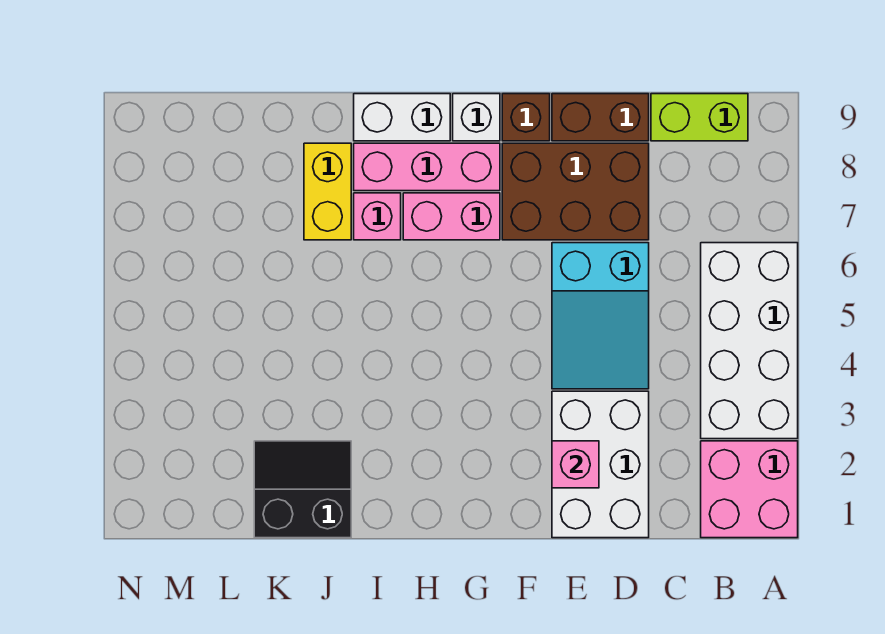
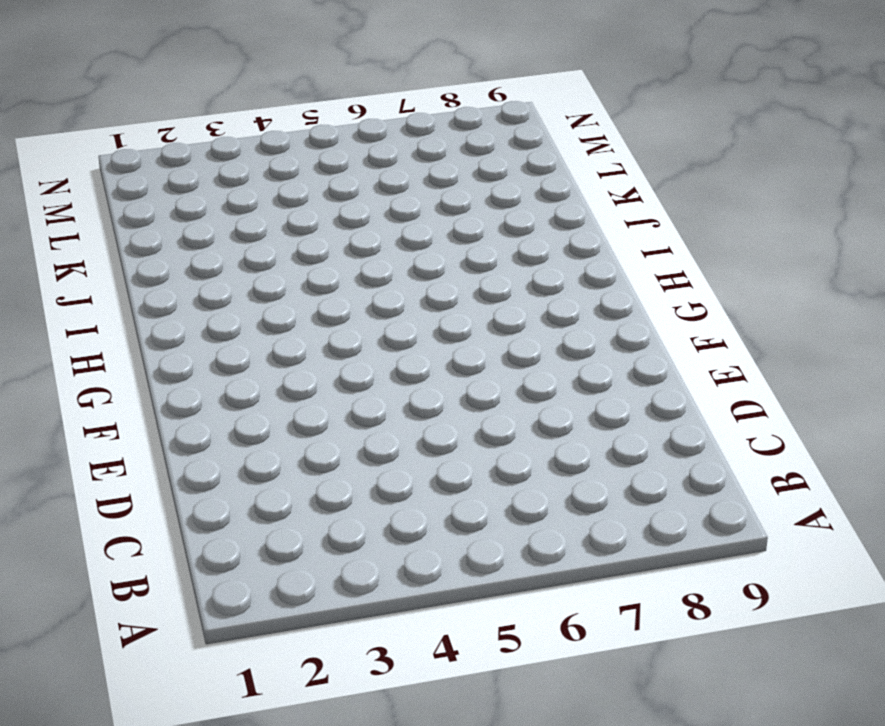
none -> pink 2x2 brick [701,441,798,538]
none -> white 2x4 brick [701,243,798,439]
none -> lime 1x2 brick [651,94,748,141]

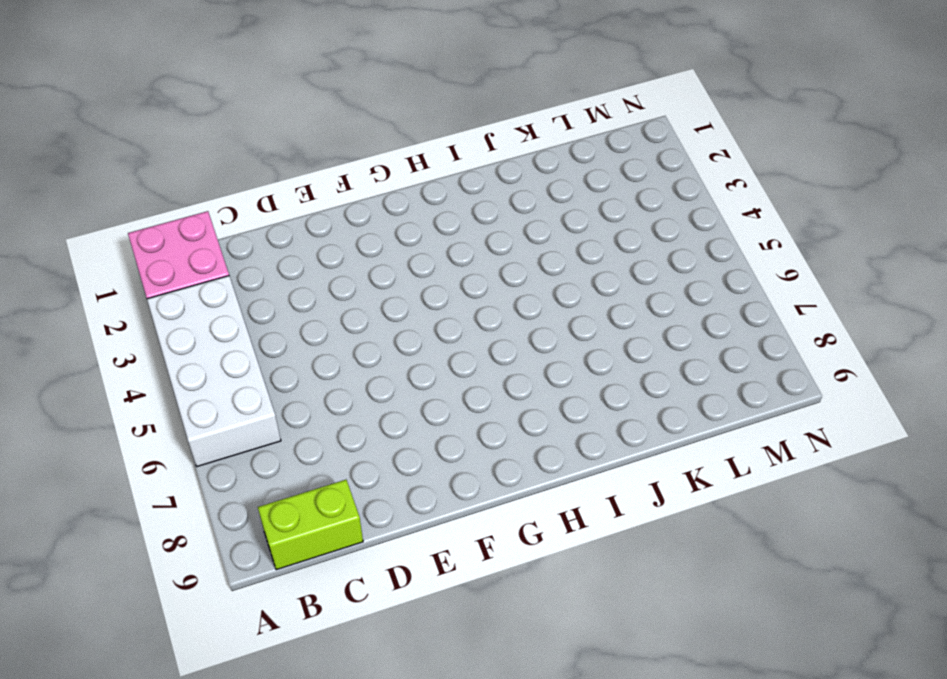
none -> white 2x3 brick [552,391,649,538]
none -> cyan 2x3 slope [552,243,649,389]
none -> brown 2x3 brick [502,143,649,240]

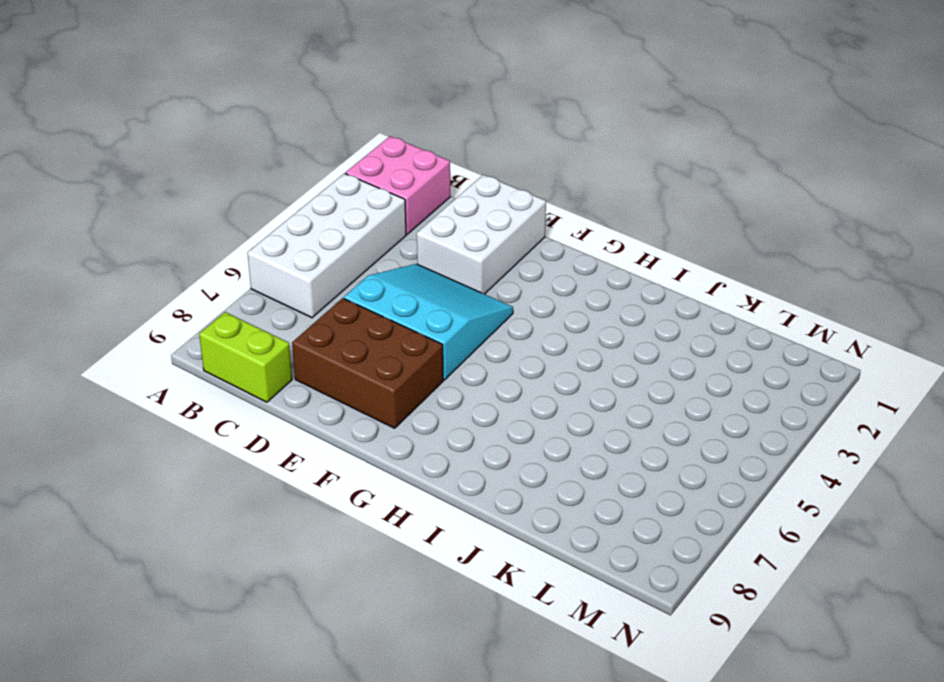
cyan 3x3 slope [344,264,513,380] -> cyan 2x3 slope [552,243,649,389]
none -> brown 1x2 brick [552,94,649,141]
none -> brown 1x1 brick [502,94,550,141]
none -> pink 1x2 brick [403,193,500,240]

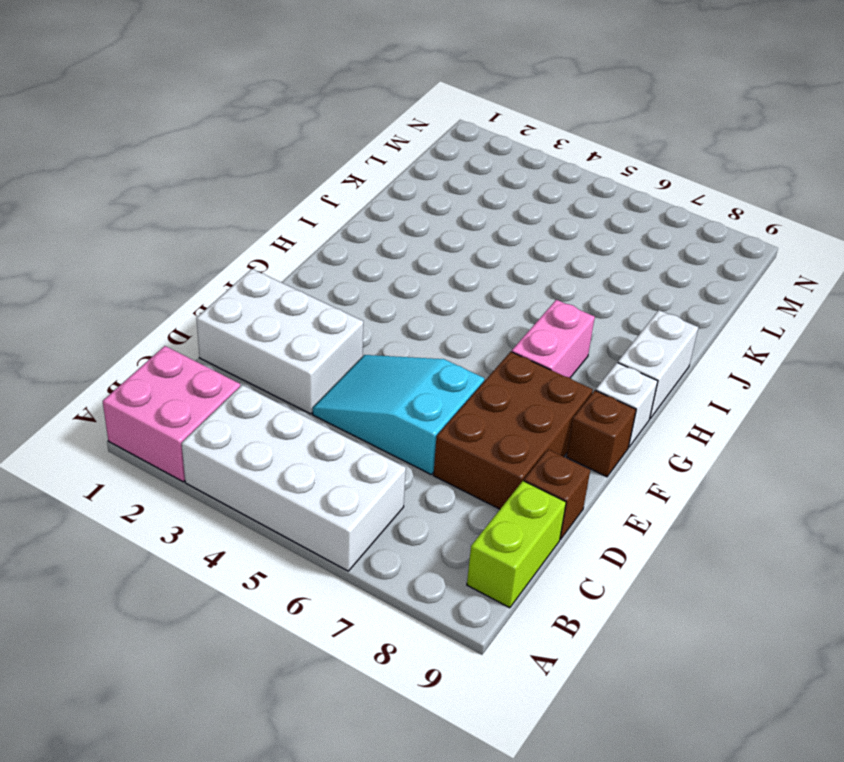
brown 1x1 brick [524,450,590,540] -> brown 1x2 brick [552,94,649,141]
none -> pink 1x3 brick [354,143,500,191]
none -> pink 1x1 brick [354,193,401,240]
none -> black 2x2 slope [254,441,351,538]

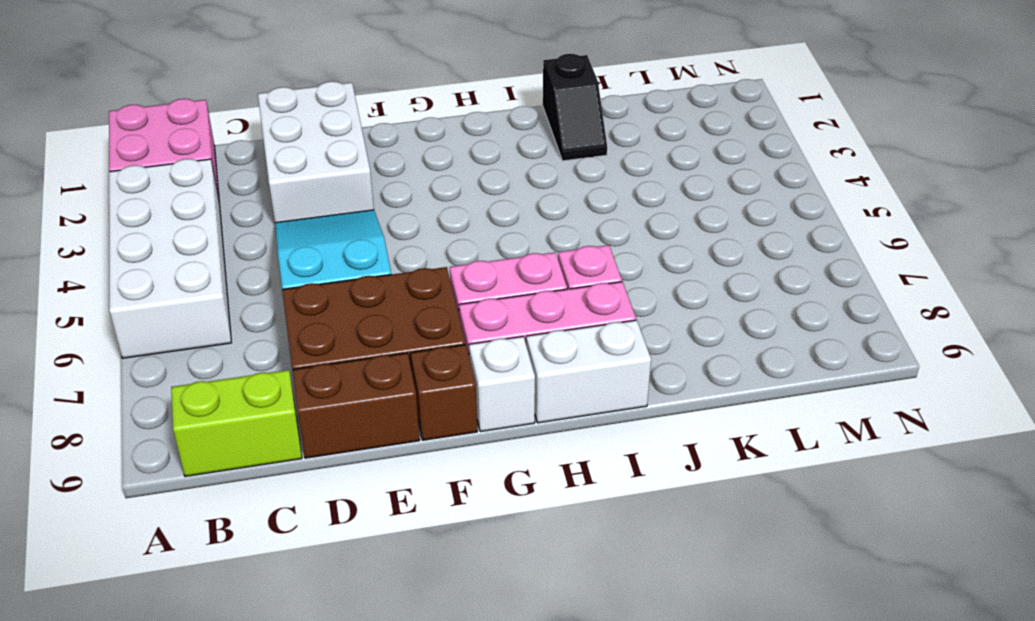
black 1x2 slope [543,54,607,161] -> black 2x2 slope [254,441,351,538]
none -> yellow 1x2 brick [304,143,351,240]
none -> pink 1x1 brick [552,441,599,488]

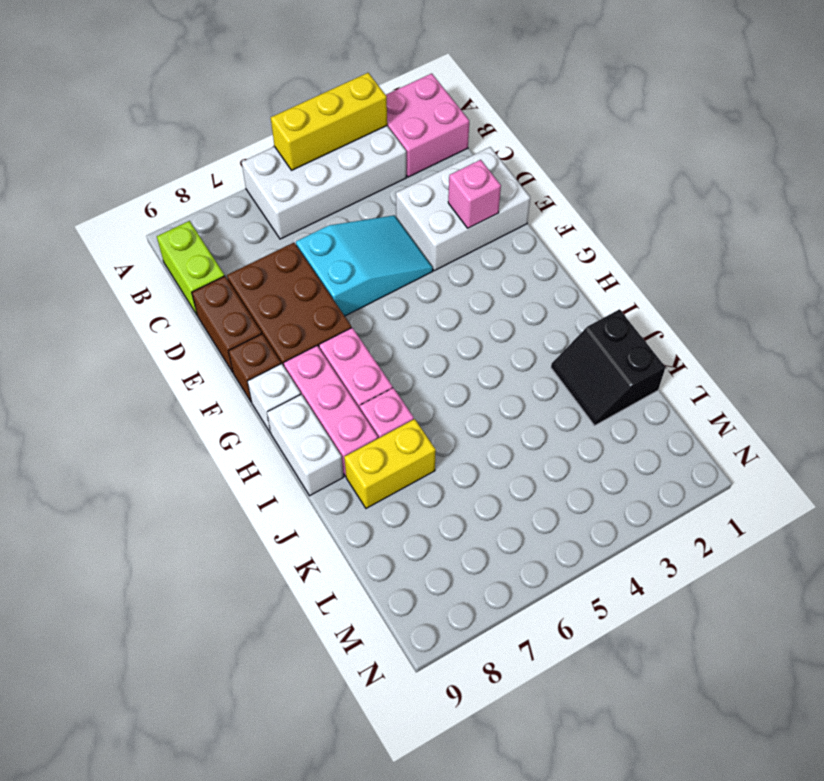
yellow 1x3 brick [271,73,387,170] -> none

